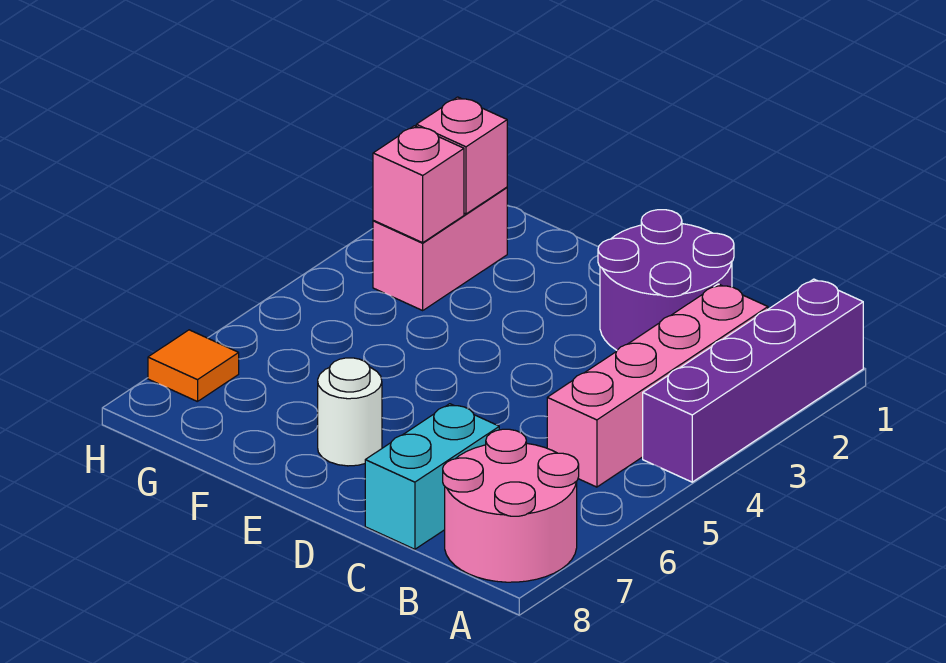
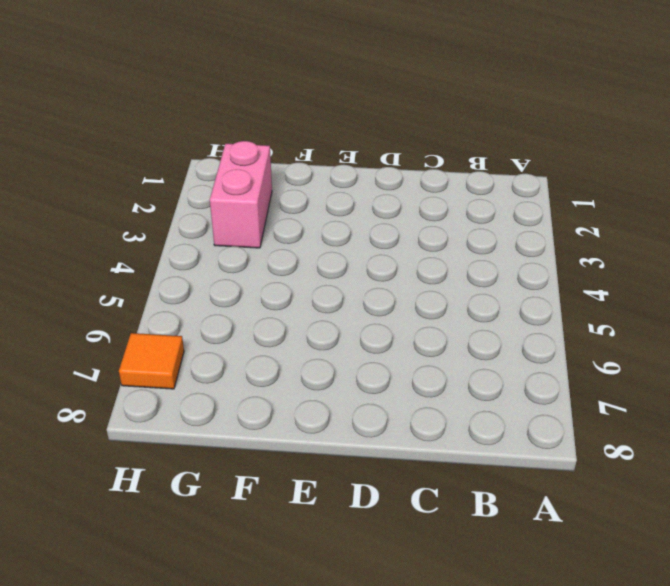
none -> purple 1x4 brick [643,279,863,482]
none -> pink 2x2 round brick [443,429,579,582]

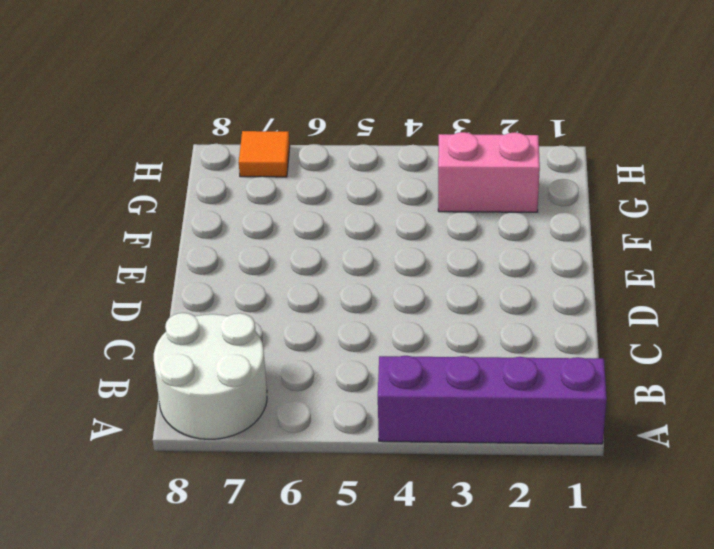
white 2x2 round brick [154,313,267,439] -> pink 2x2 round brick [443,429,579,582]
none -> pink 1x4 brick [547,284,768,487]
none -> purple 2x2 round brick [598,210,734,350]

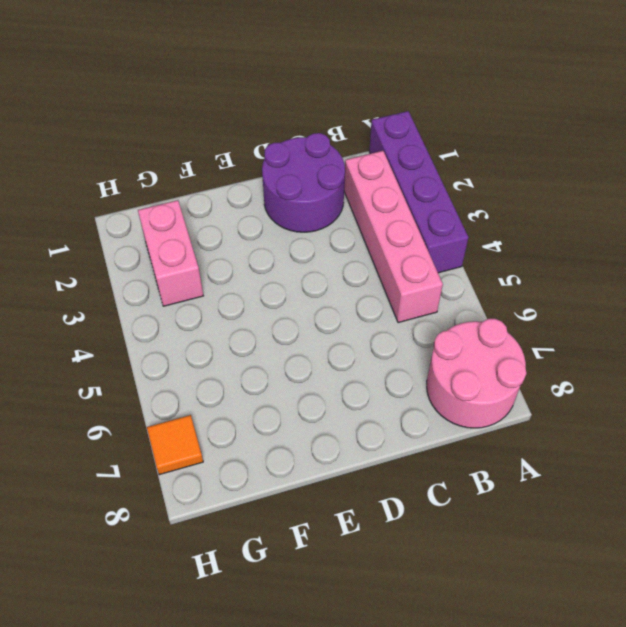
none -> cyan 1x2 brick [365,404,499,549]
none -> white 1x1 round brick [318,358,382,466]

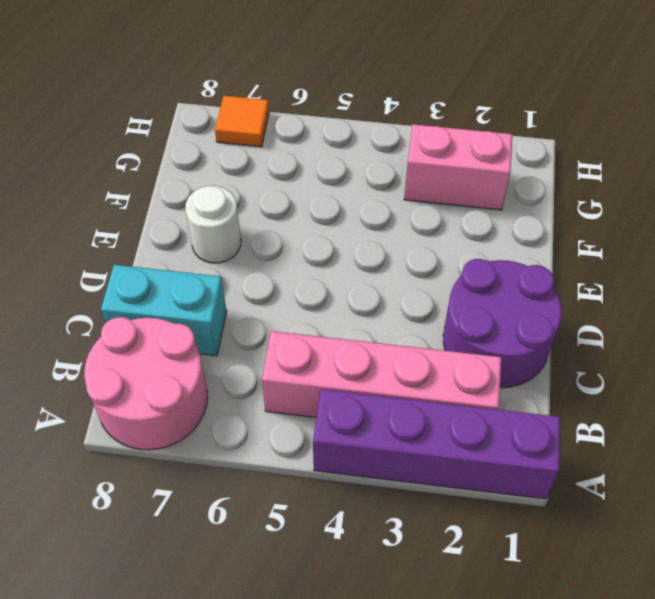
none -> pink 1x1 brick [416,97,507,214]
none -> pink 1x1 brick [373,126,464,243]

